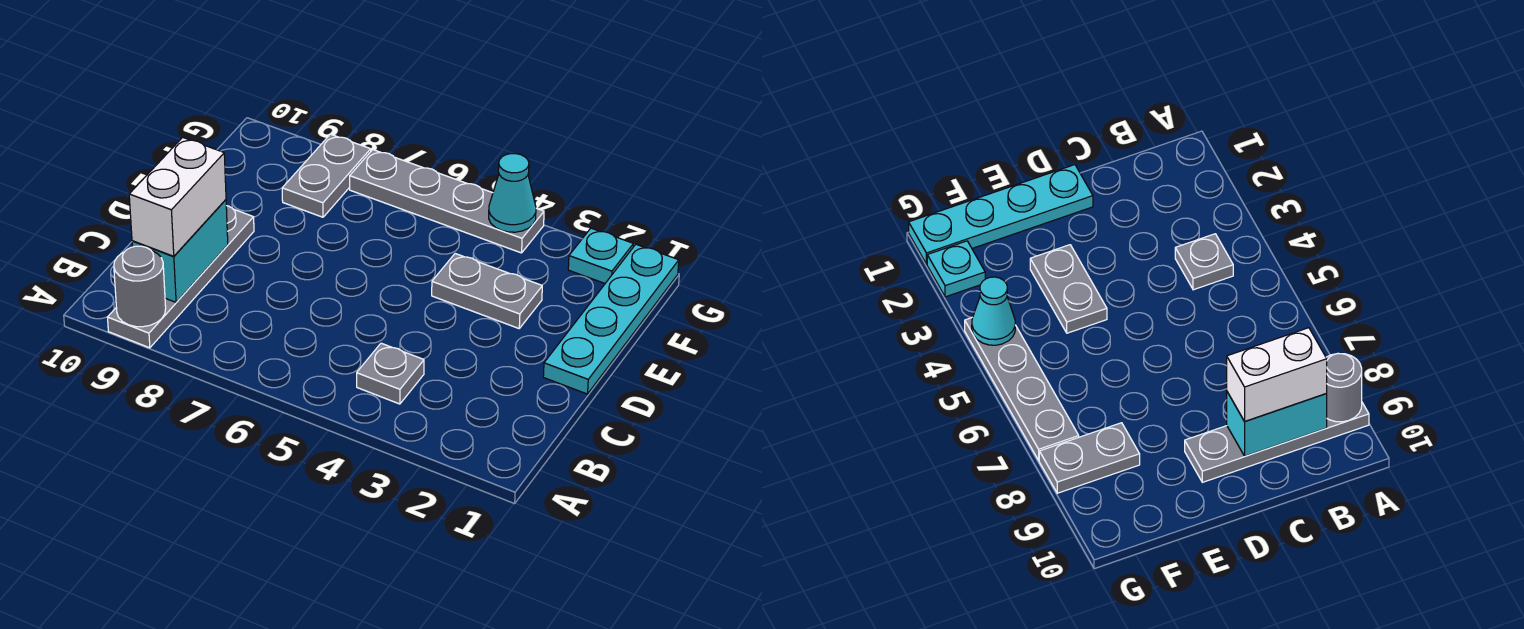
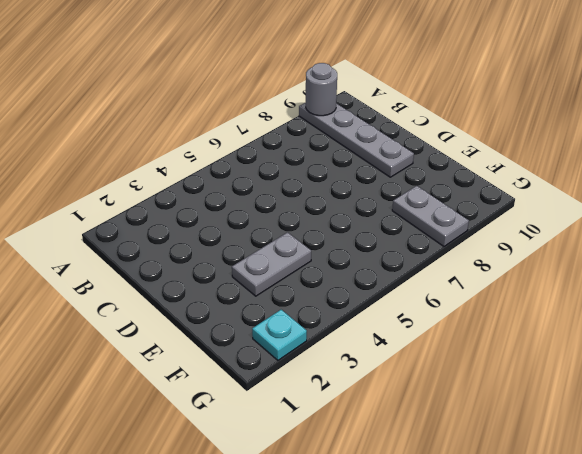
none -> grey 1x1 plate [357,343,424,404]
none -> cyan 1x4 plate [543,244,679,394]

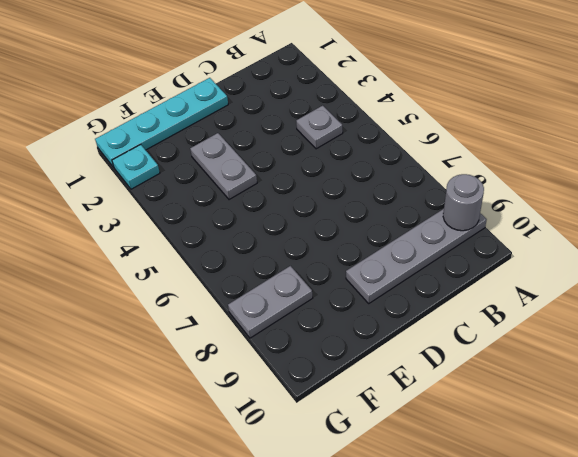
none -> grey 1x4 plate [350,150,544,253]
none -> cyan 1x2 brick [132,200,228,302]

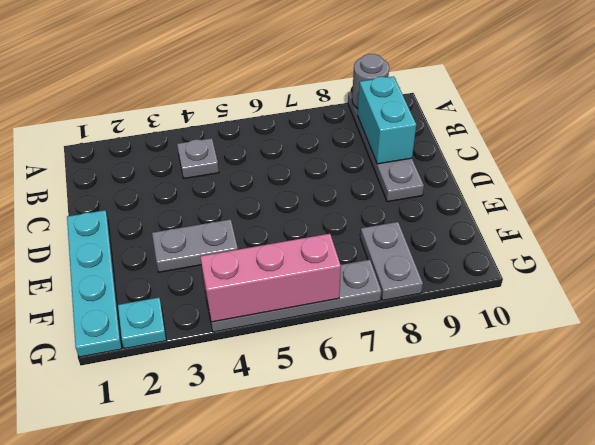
pink 1x3 brick [200,234,341,322] -> cyan 1x1 cone [489,154,536,232]
none -> white 1x2 brick [129,137,226,256]

